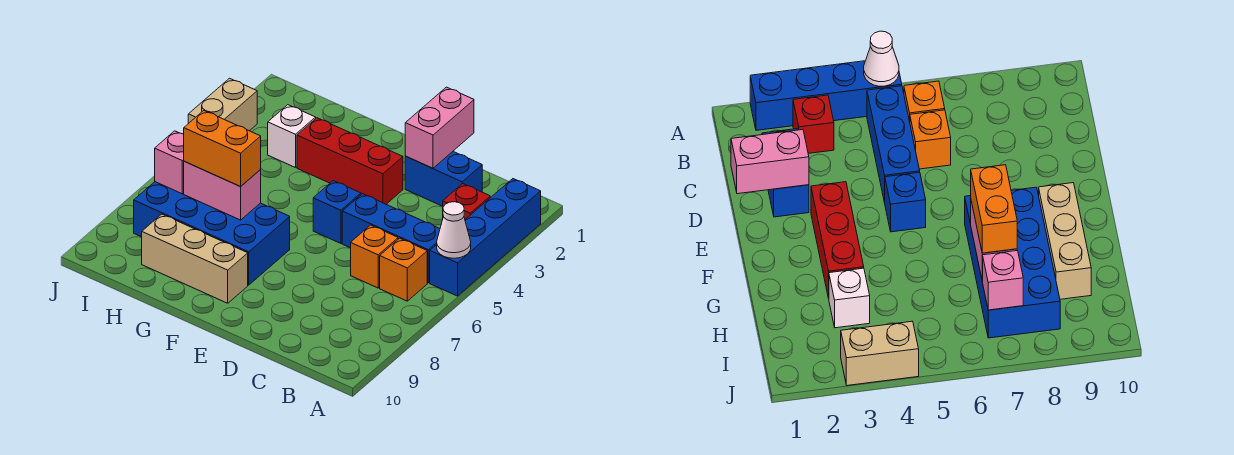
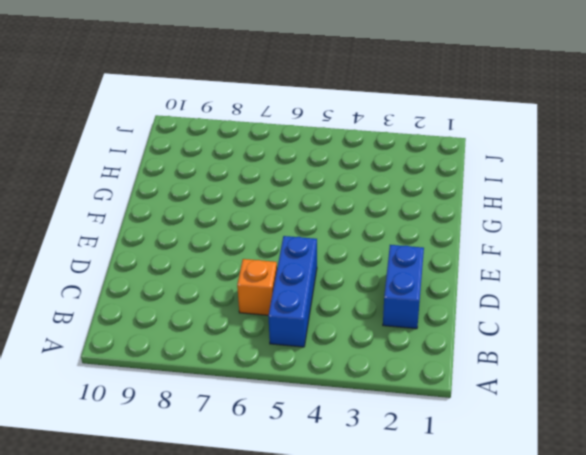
none -> blue 1x4 brick [430,179,541,296]
none -> red 1x1 brick [443,184,490,219]
none -> orange 1x1 brick [380,238,427,301]

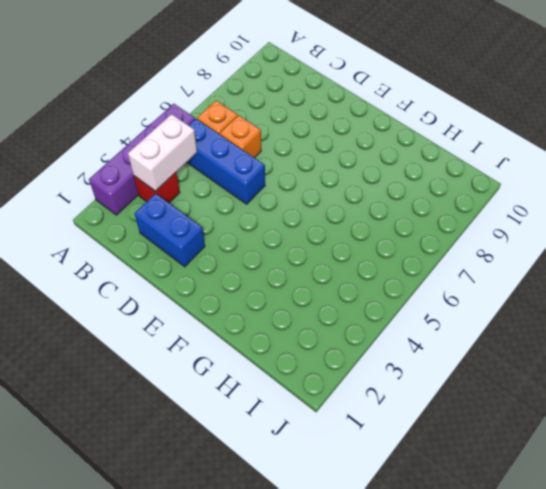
purple 1x4 brick [89,104,195,215] -> blue 1x4 brick [430,179,541,296]
white 1x2 brick [128,114,197,191] -> none
none -> red 1x3 brick [297,118,403,204]
none -> blue 1x1 brick [313,181,361,243]
none -> blue 2x4 brick [134,182,290,285]

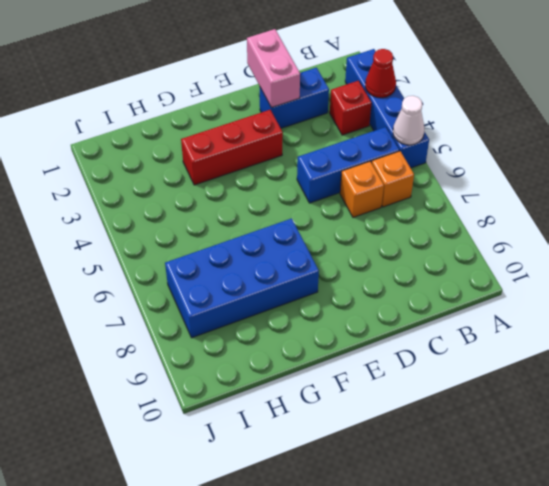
red 1x1 cone [365,49,396,98] -> none
none -> blue 1x1 brick [313,181,361,243]
none -> tan 1x3 brick [142,214,248,303]
none -> white 1x1 brick [268,105,316,168]

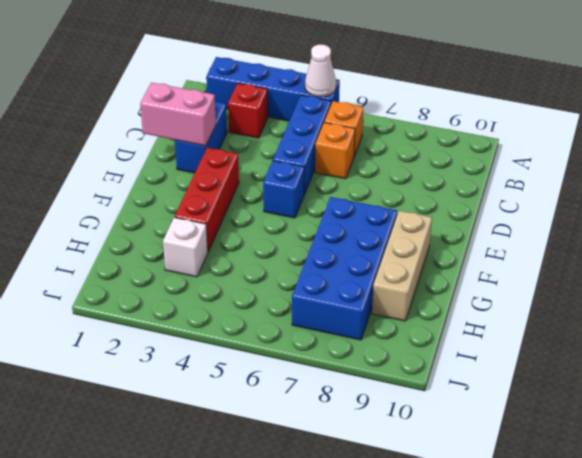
none -> tan 1x2 brick [188,78,257,131]
none -> pink 1x2 brick [184,161,261,220]
none -> pink 1x1 brick [155,131,184,194]

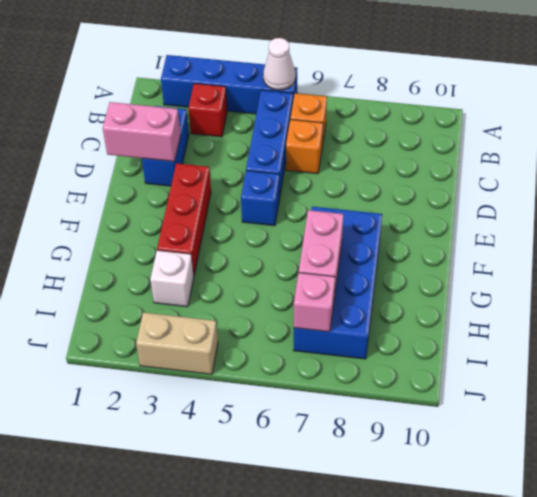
none -> tan 1x3 brick [142,214,248,303]
none -> orange 1x2 brick [184,111,261,187]

